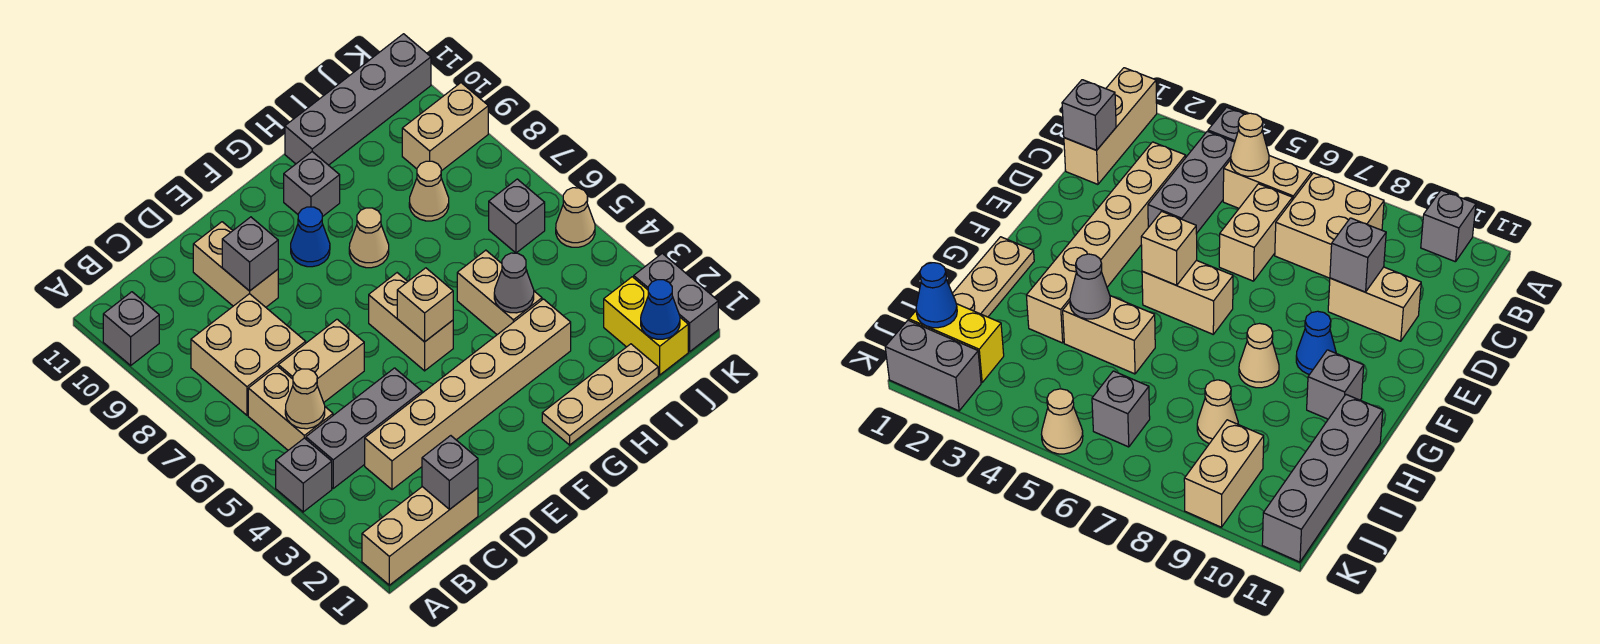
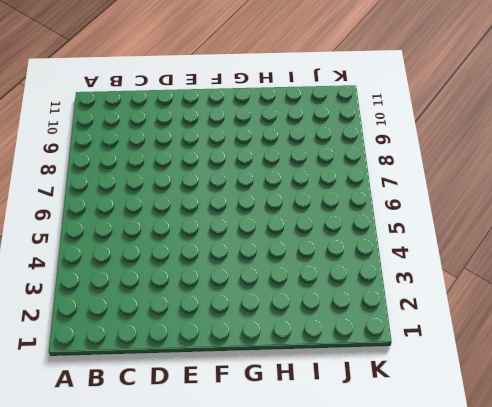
none -> tan 1x3 brick [362,487,478,585]
none -> grey 1x1 brick [276,438,332,512]
none -> grey 1x1 brick [103,292,159,365]

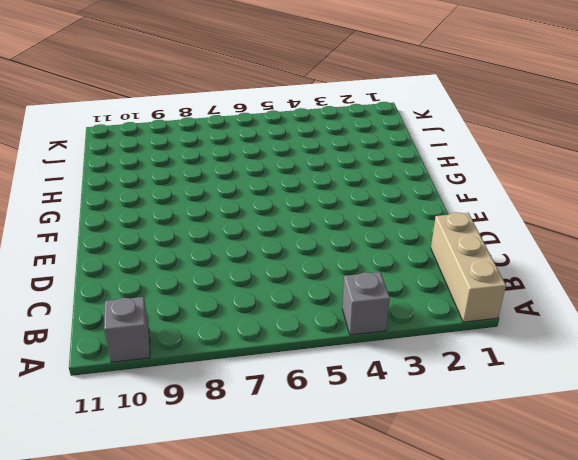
none -> grey 1x3 brick [306,368,422,488]
none -> tan 1x2 brick [248,366,333,450]
none -> tan 2x2 brick [191,294,306,415]

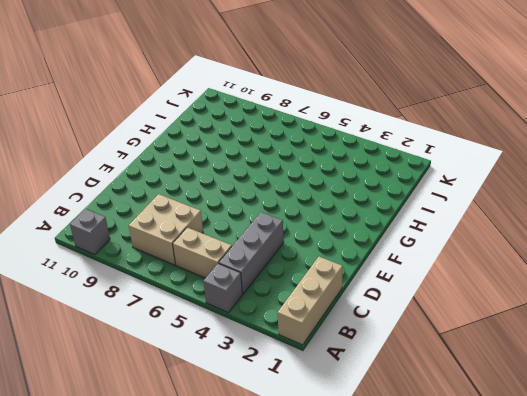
none -> tan 1x6 brick [365,299,571,490]
none -> tan 1x2 brick [278,319,364,402]
none -> tan 1x2 brick [193,222,278,307]

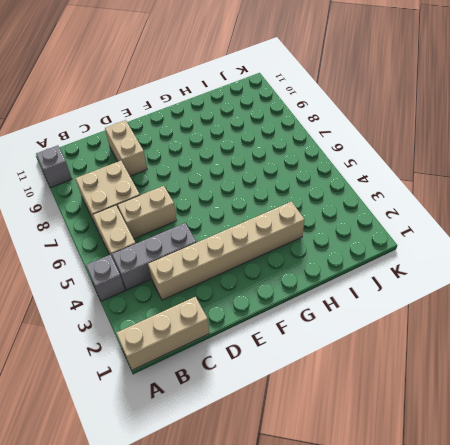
none -> tan 1x2 brick [369,273,453,371]
none -> blue 1x1 cone [291,207,330,267]
none -> tan 1x3 plate [542,344,658,445]

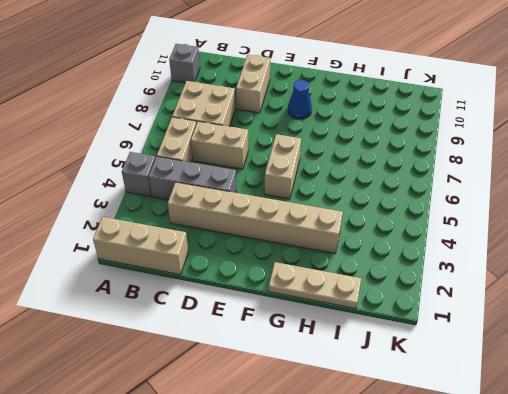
none -> tan 1x1 cone [349,208,389,268]
none -> grey 1x1 brick [284,152,340,217]
none -> tan 1x2 brick [457,250,542,335]

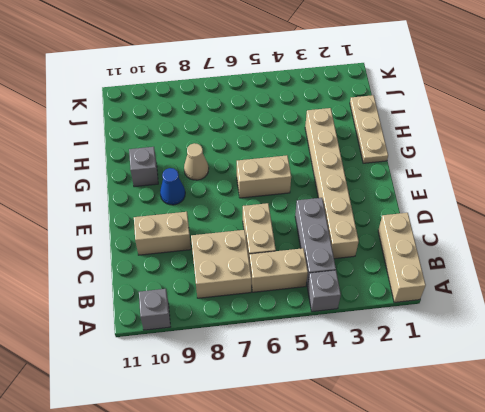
none -> tan 1x2 brick [457,250,542,335]
none -> grey 1x4 brick [285,34,431,165]
none -> tan 1x1 cone [409,161,449,221]

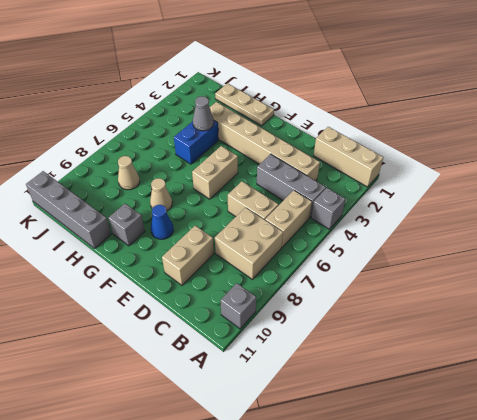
blue 1x2 brick [174,120,219,164] -> tan 1x2 brick [457,250,542,335]
none -> yellow 1x2 brick [604,277,688,375]
none -> grey 1x1 brick [489,179,545,253]
none -> tan 1x2 brick [402,83,488,171]

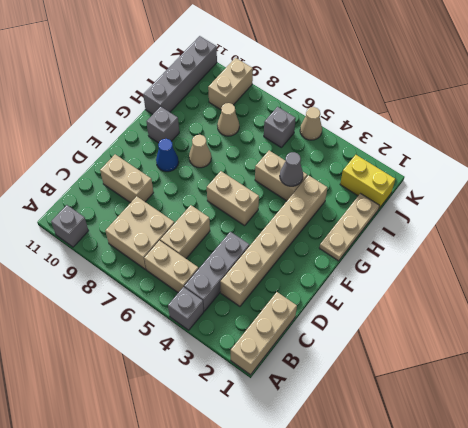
none -> grey 1x2 brick [634,253,718,351]
none -> tan 1x1 cone [285,369,325,429]
none -> grey 1x1 brick [422,436,478,509]

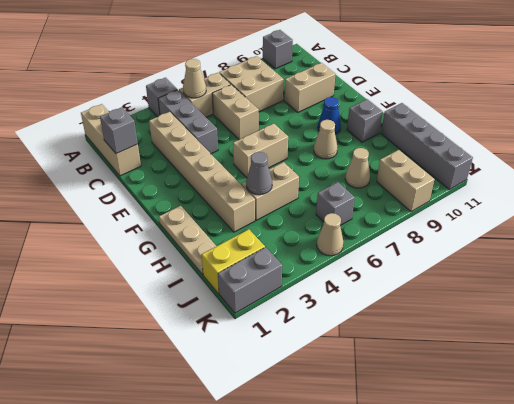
none -> grey 1x1 brick [222,217,278,291]
none -> tan 1x1 brick [397,268,453,342]
none -> blue 1x1 cone [641,280,680,339]

